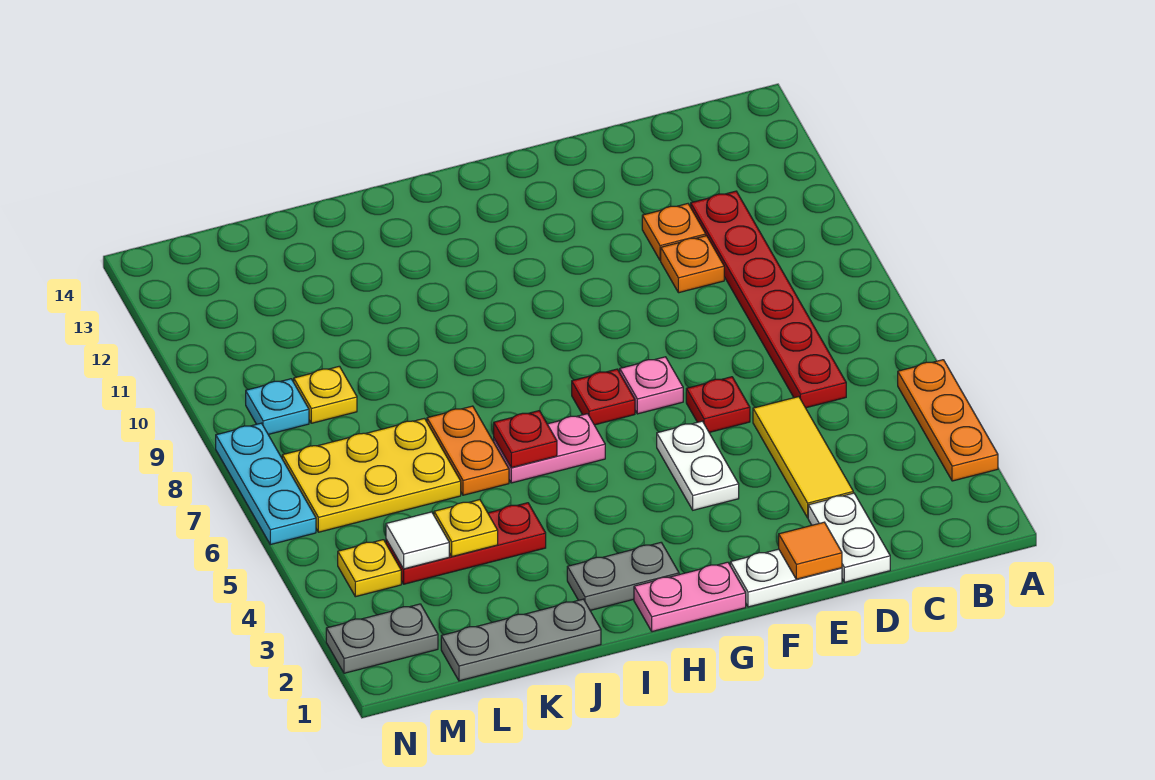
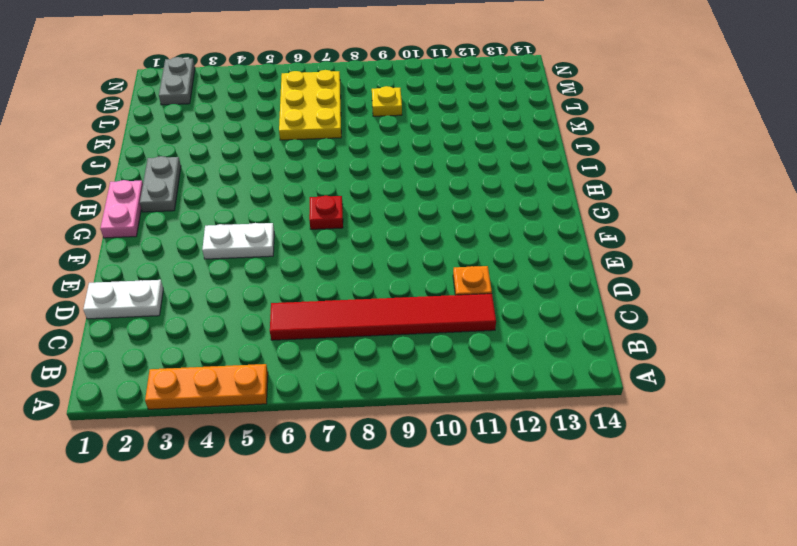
red 1x6 tile [270,294,496,340] -> red 1x6 plate [691,191,846,408]
none -> yellow 1x3 tile [753,397,853,518]
none -> orange 1x1 plate [661,236,724,293]
none -> white 1x2 plate [730,549,842,607]

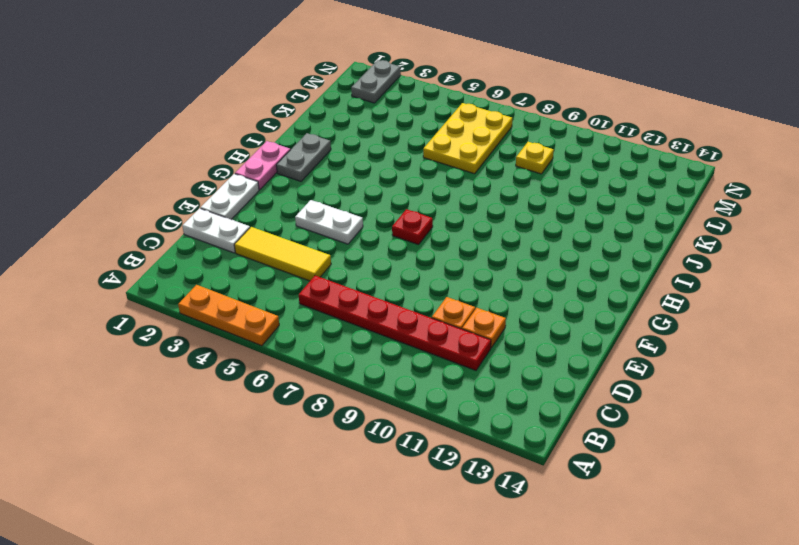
none -> red 1x1 plate [686,377,750,432]
none -> pink 1x1 plate [620,357,683,414]
none -> pink 1x2 plate [494,414,605,483]

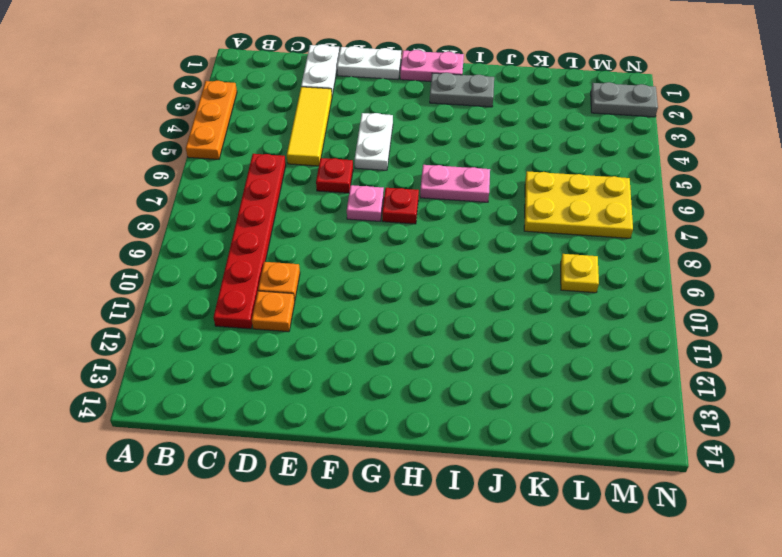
none -> grey 1x3 plate [441,599,601,681]
none -> red 1x3 plate [386,503,546,584]
none -> orange 1x2 plate [427,406,509,495]

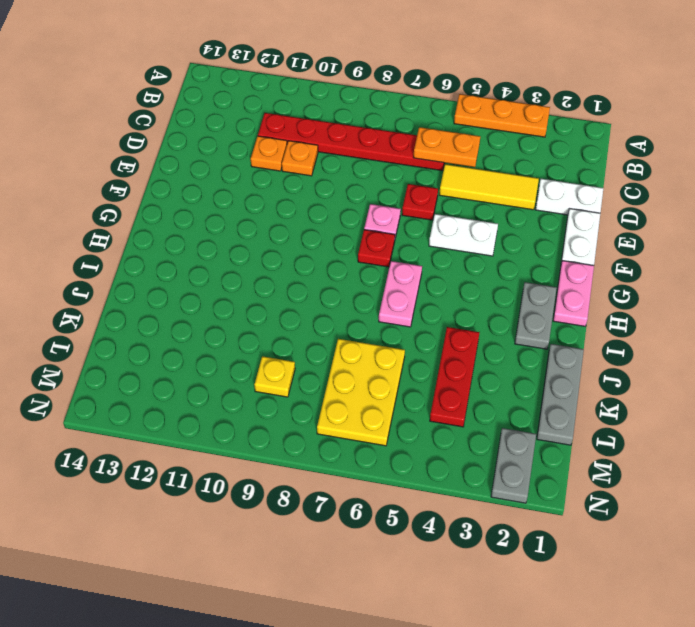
orange 1x2 plate [413,127,480,167] -> orange 1x2 plate moved to [427,406,509,495]
none -> yellow 1x1 plate [338,540,401,597]
none -> cyan 1x1 plate [246,379,309,434]
none -> cyan 1x3 plate [216,423,316,545]

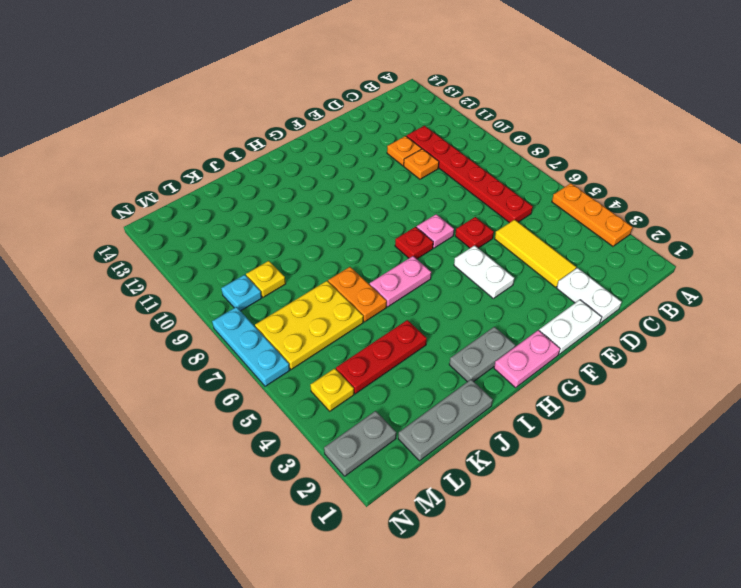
none -> orange 1x1 tile [779,522,842,579]
none -> red 1x1 plate [494,411,557,468]
none -> yellow 1x1 plate [434,500,498,557]

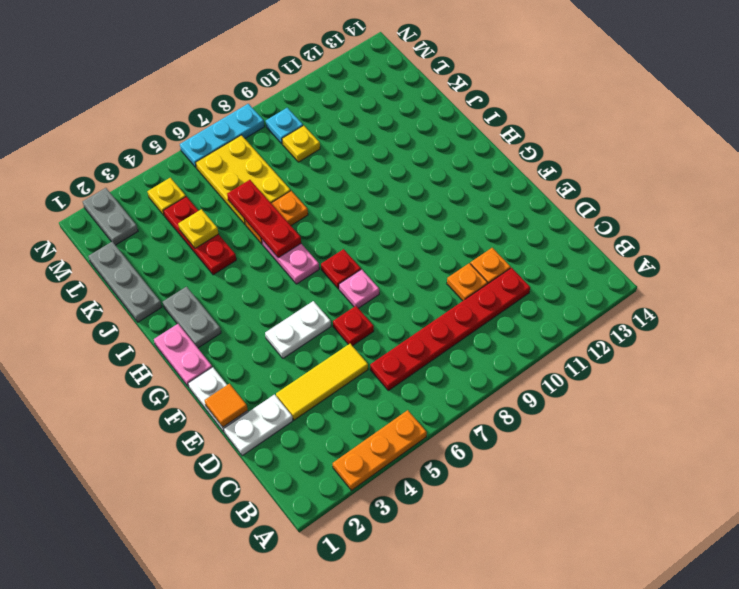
red 1x3 plate [227,180,301,258] -> red 1x1 plate [494,411,557,468]
none -> white 1x1 tile [386,512,449,569]

